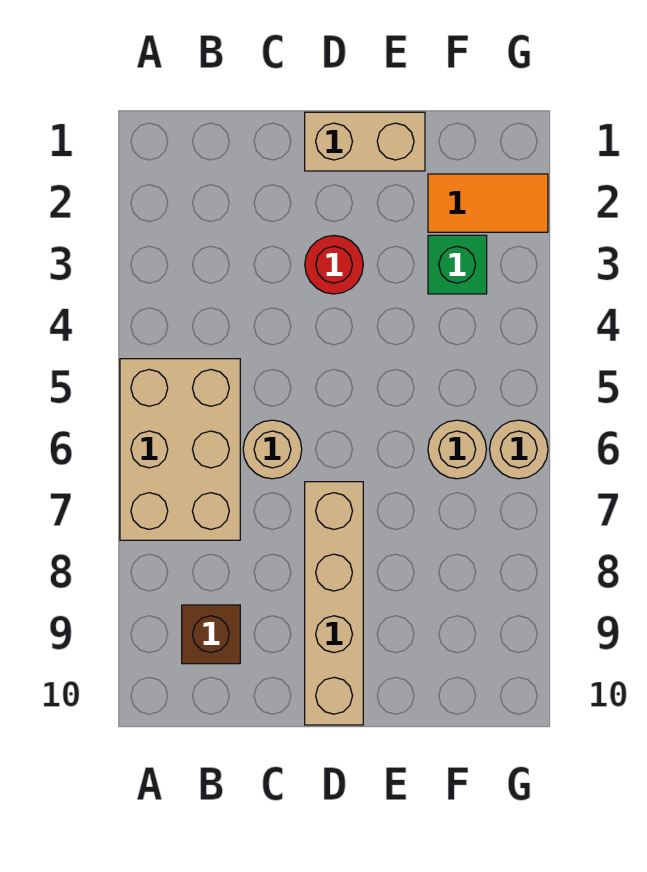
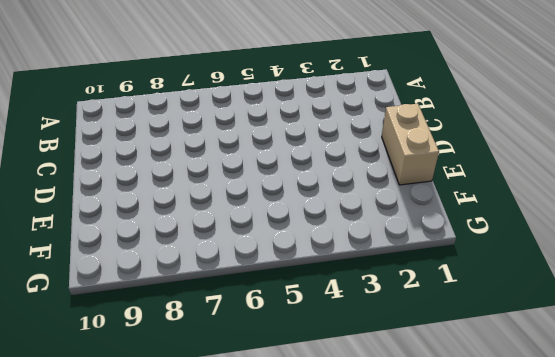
none -> tan 2x3 brick [120,359,240,540]
none -> brown 1x1 brick [182,605,240,664]

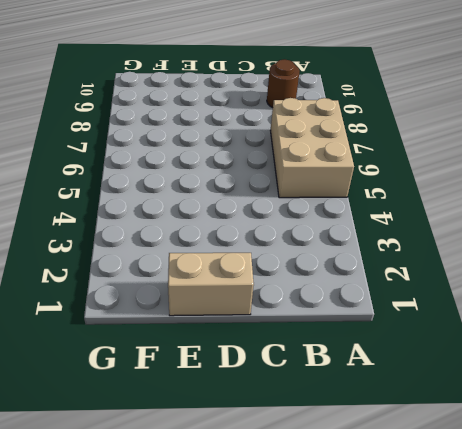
brown 1x1 round brick [267,59,300,108] -> brown 1x1 brick [182,605,240,664]
none -> tan 1x1 round brick [243,420,302,479]
none -> red 1x1 round brick [305,236,363,294]

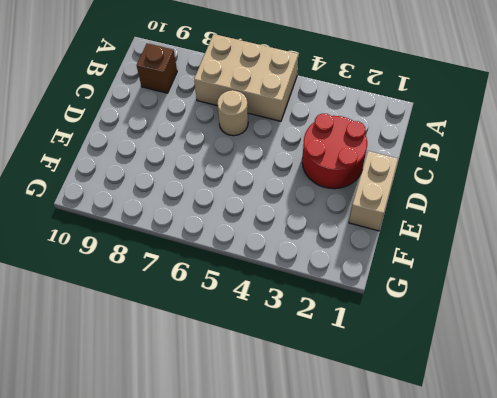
red 2x2 round brick [302,114,367,189] -> red 1x1 round brick [305,236,363,294]
none -> tan 1x4 brick [305,482,363,725]
none -> orange 1x2 tile [428,174,548,232]

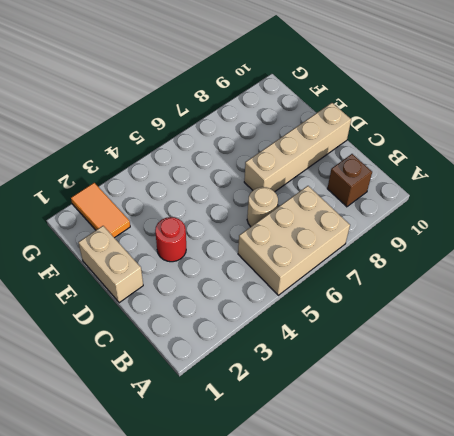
none -> green 1x1 brick [428,235,487,294]
none -> tan 1x1 round brick [428,420,486,479]

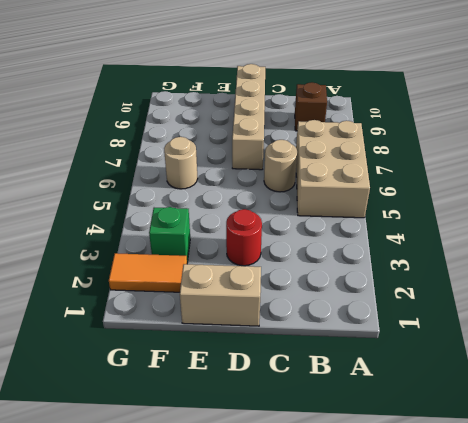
none -> tan 1x1 round brick [490,420,548,479]

